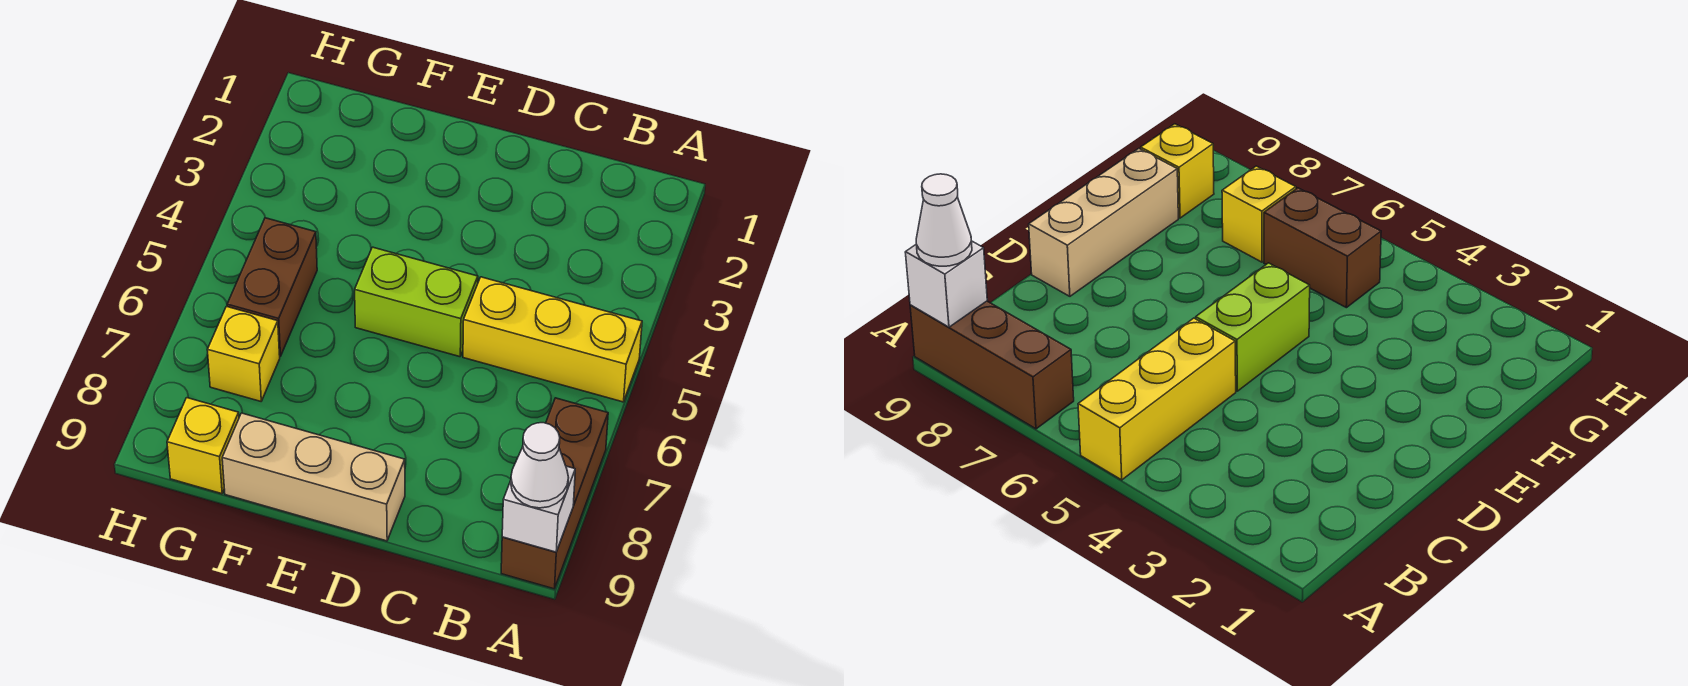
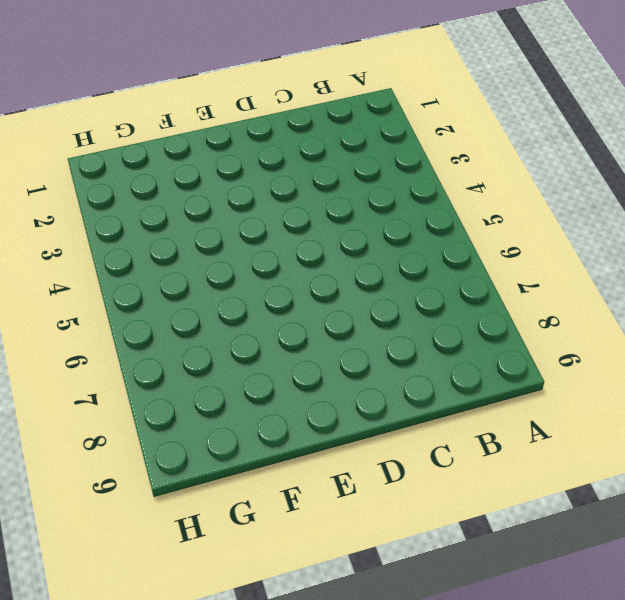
none -> yellow 1x3 brick [463,277,642,402]
none -> brown 1x3 brick [501,398,608,589]

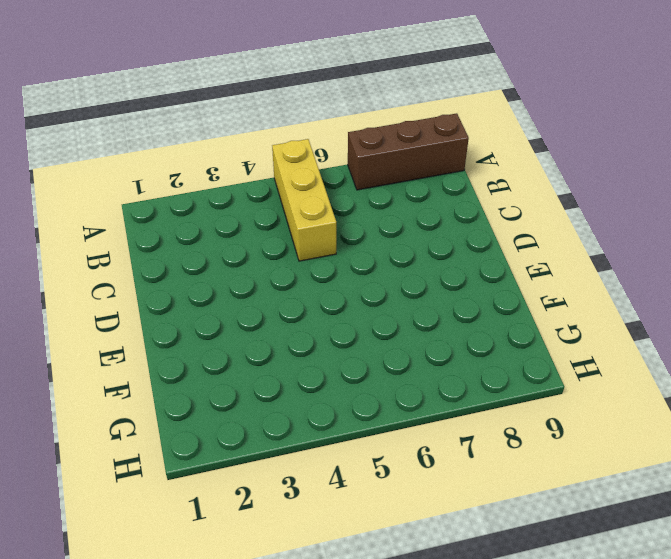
none -> lime 1x2 brick [355,247,478,357]
none -> tan 1x3 brick [222,413,405,541]

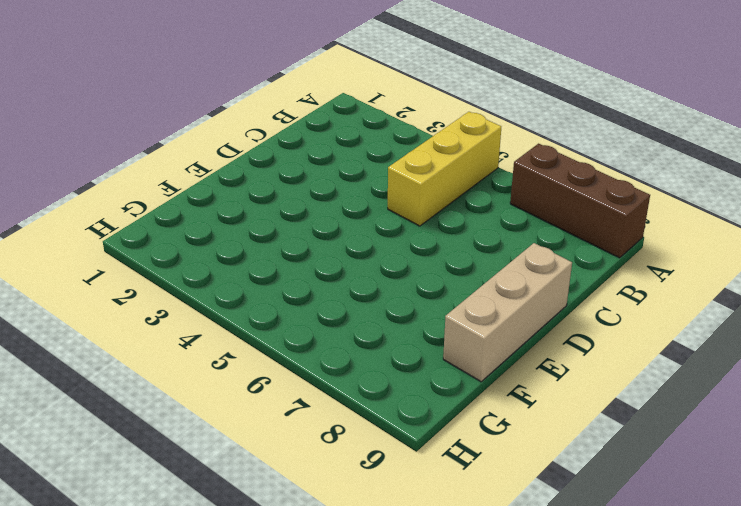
none -> lime 1x2 brick [355,247,478,357]
none -> brown 1x2 brick [227,218,317,356]

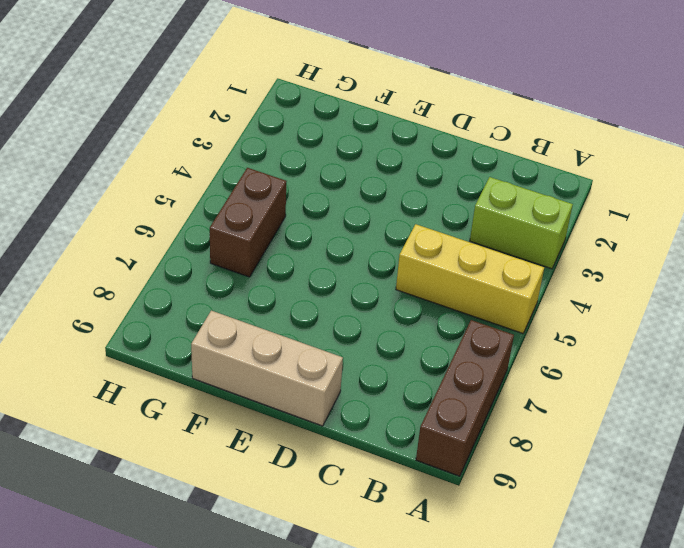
lime 1x2 brick [470,177,573,269] -> lime 1x2 brick moved to [355,247,478,357]
none -> yellow 1x1 brick [208,307,280,401]
none -> yellow 1x1 brick [167,398,239,494]

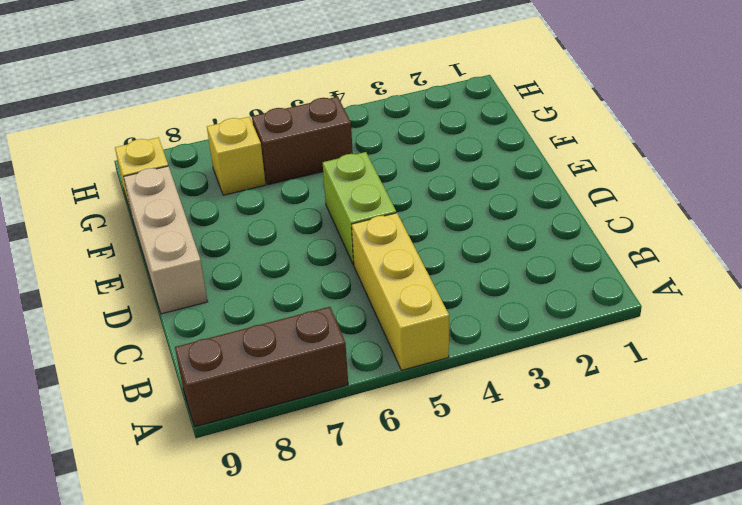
none -> white 1x1 brick [502,466,575,552]
none -> white 1x1 cone [511,423,569,508]

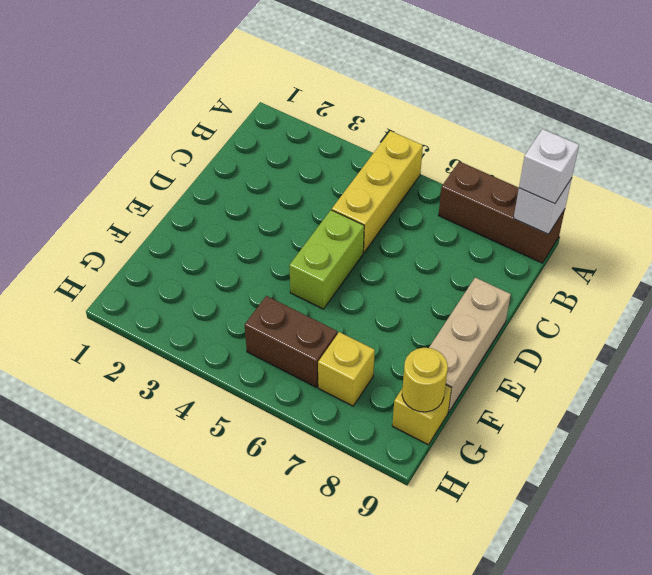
white 1x1 brick [519,129,579,204] -> white 1x1 cone [511,423,569,508]
yellow 1x1 round brick [402,348,448,412] -> none

